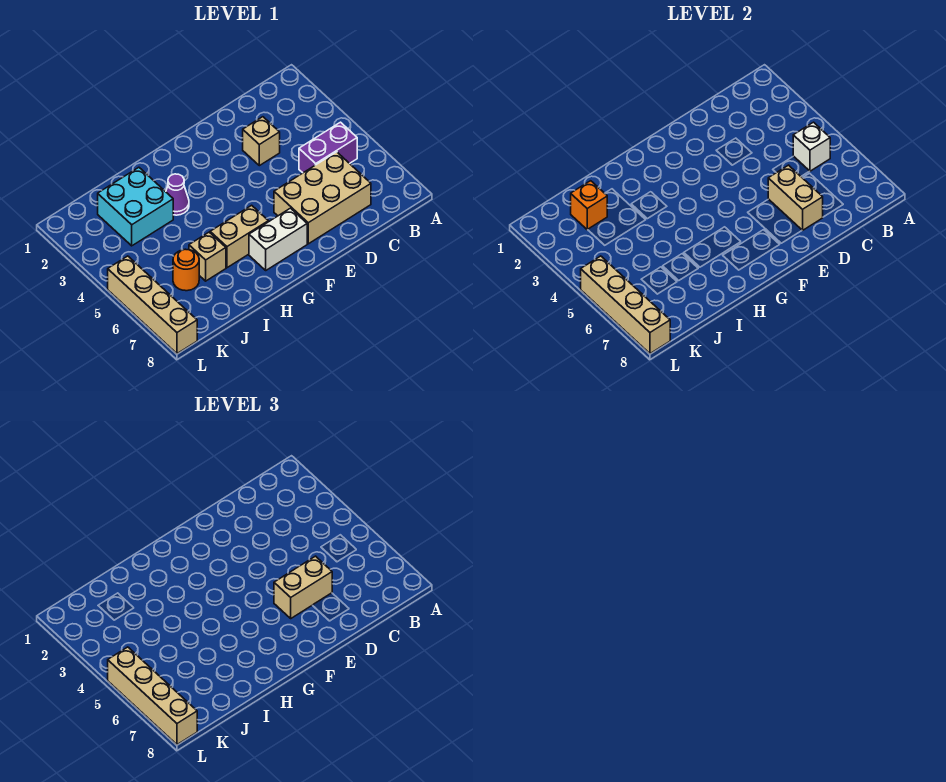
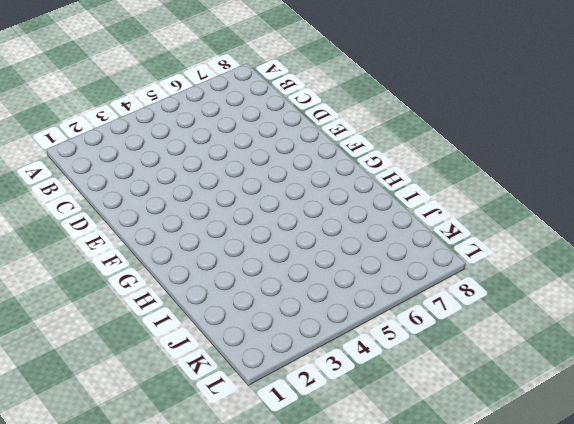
none -> purple 1x2 brick [299,122,357,173]
none -> tan 2x3 brick [274,152,371,244]
none -> tan 1x1 brick [243,117,280,166]

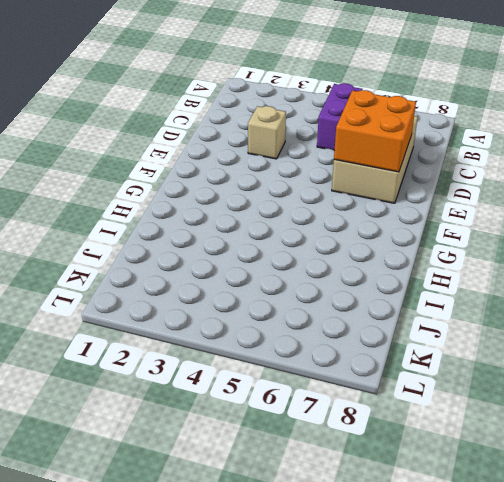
orange 2x2 brick [334,90,416,172] -> tan 1x2 brick [768,165,823,230]
none -> white 1x2 brick [249,208,307,270]
none -> tan 1x2 brick [210,205,268,268]
none -> purple 1x1 cone [166,174,189,215]

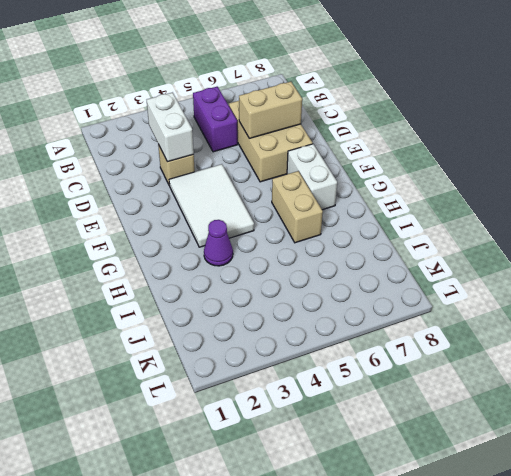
white 1x2 brick [147,92,194,162] -> none
white 2x3 tile [169,164,254,247] -> none
none -> cyan 2x2 brick [98,167,173,246]
none -> tan 1x1 brick [189,232,226,281]
none -> orange 1x1 round brick [173,249,199,291]

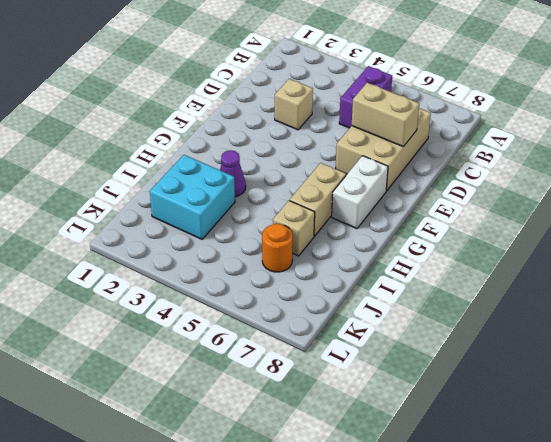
none -> tan 1x4 brick [108,256,197,354]
none -> white 1x1 brick [793,122,830,171]
none -> orange 1x1 brick [571,181,607,230]

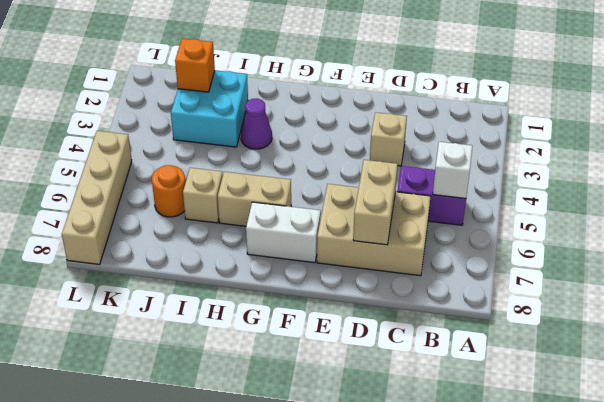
none -> tan 1x4 brick [581,256,670,354]
none -> tan 1x2 brick [274,556,332,618]
none -> tan 1x4 brick [108,647,197,745]

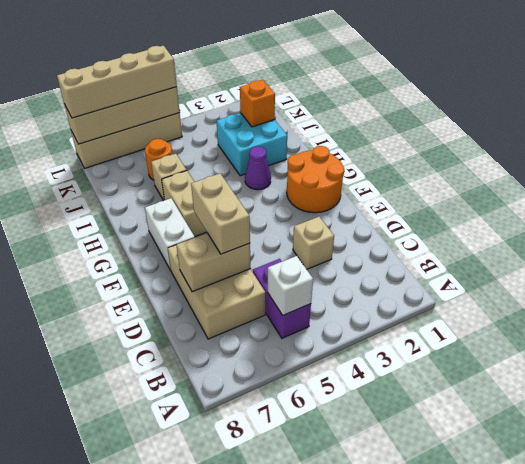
orange 2x2 round brick [287,146,344,213] -> none

